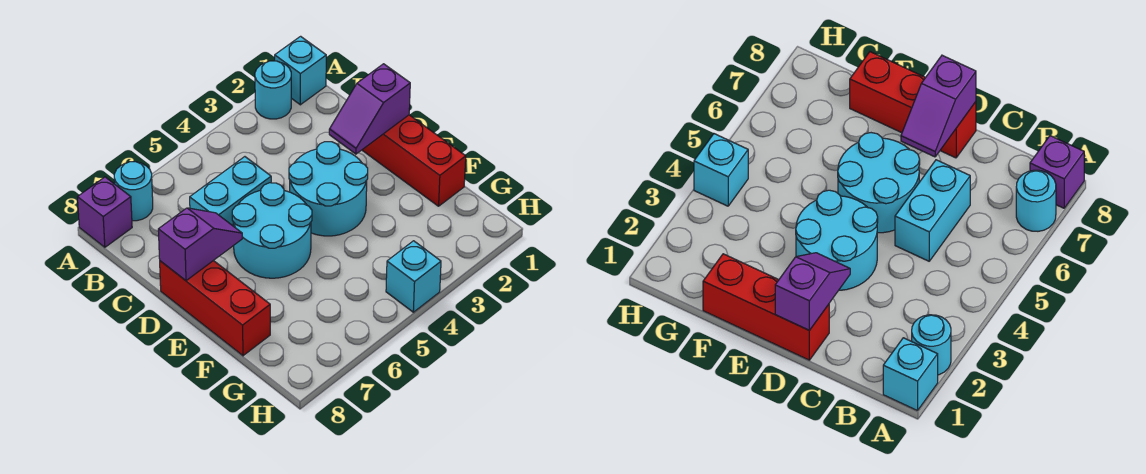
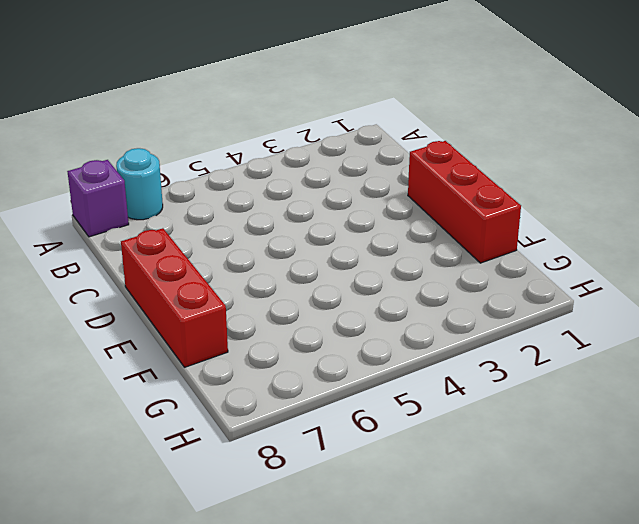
none -> cyan 1x1 brick [275,36,326,105]
none -> cyan 1x1 round brick [255,61,291,119]
none -> cyan 1x2 brick [190,157,271,226]

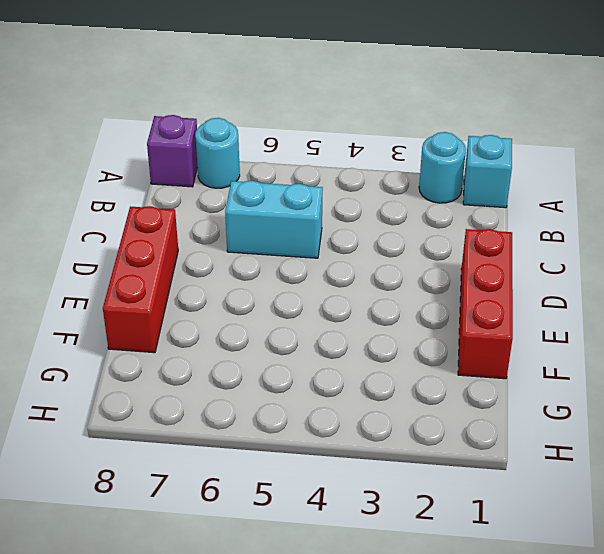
none -> cyan 2x2 round brick [289,142,368,236]
none -> cyan 2x2 round brick [232,183,312,278]
none -> cyan 1x1 brick [386,241,441,312]

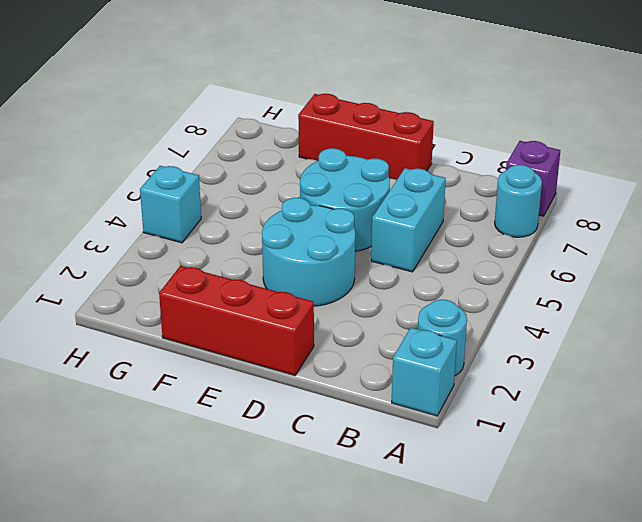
none -> purple 1x2 slope [329,64,410,154]
none -> purple 1x2 slope [158,208,242,281]

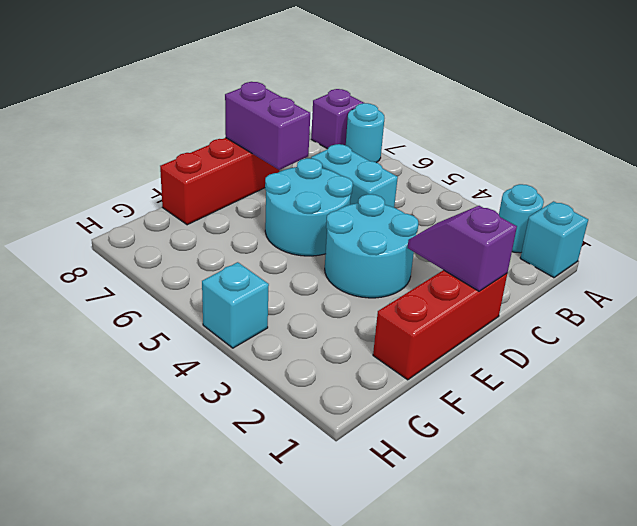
purple 1x2 brick [225,82,310,170] -> purple 1x2 slope [158,208,242,281]

